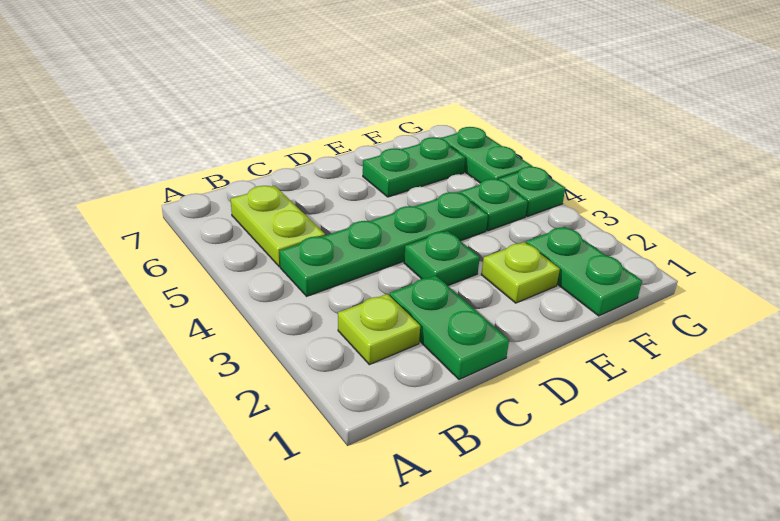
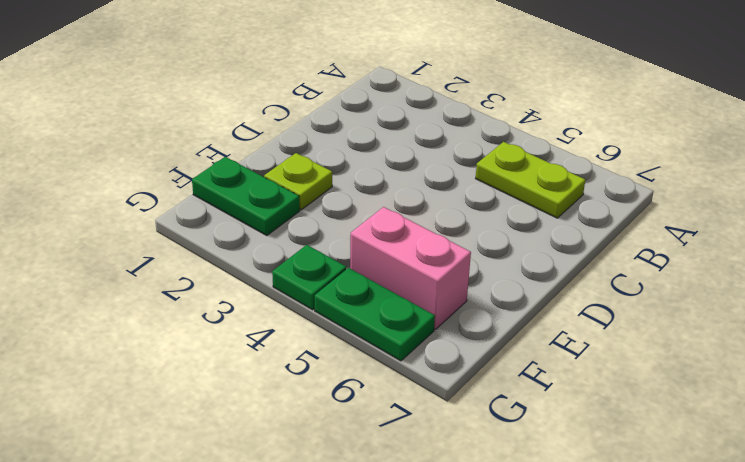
pink 1x2 brick [350,207,471,329] -> green 1x2 plate [363,137,465,197]
none -> lime 1x1 plate [338,294,420,365]
none -> green 1x4 plate [280,192,488,296]

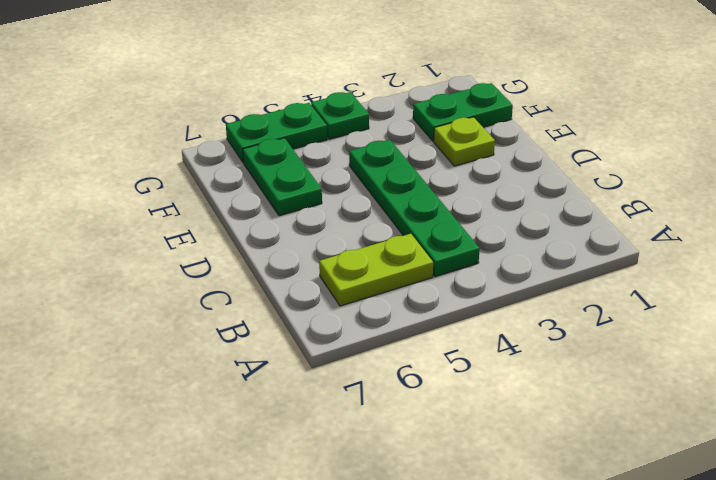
none -> lime 1x1 plate [338,294,420,365]
none -> green 1x2 plate [390,276,509,380]

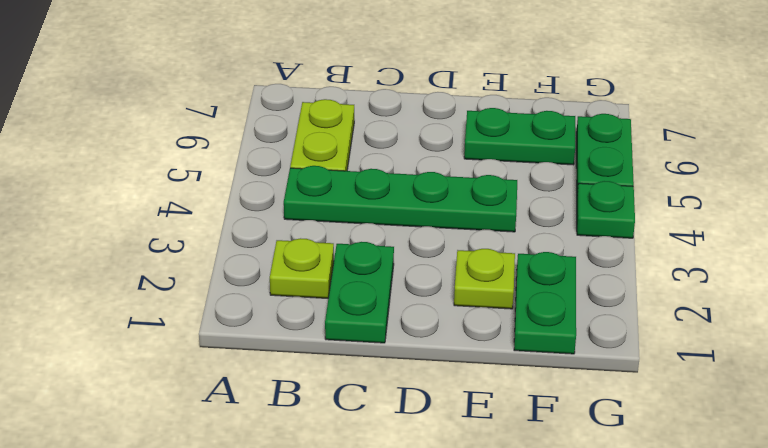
none -> green 1x1 plate [404,231,480,286]
none -> green 1x1 plate [460,179,528,231]

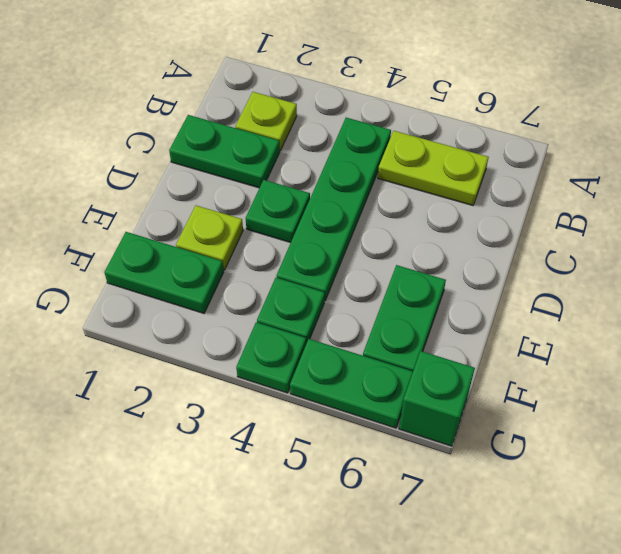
green 1x1 brick [399,351,475,446] -> none

